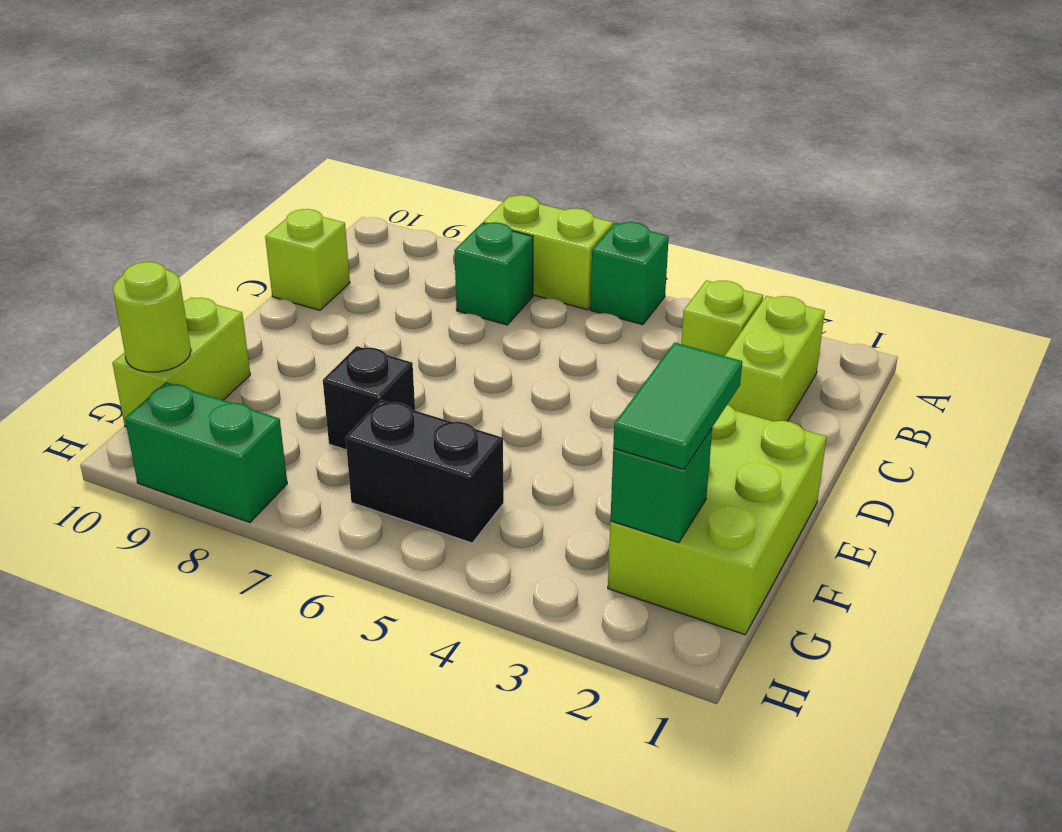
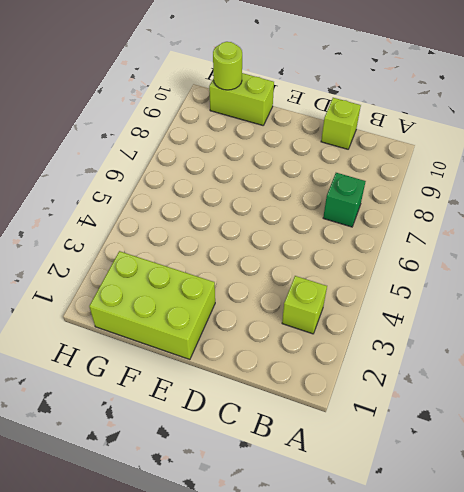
none -> green 1x1 brick [591,222,669,325]
none -> lime 1x2 brick [483,195,613,310]
none -> lime 1x2 brick [725,296,825,421]

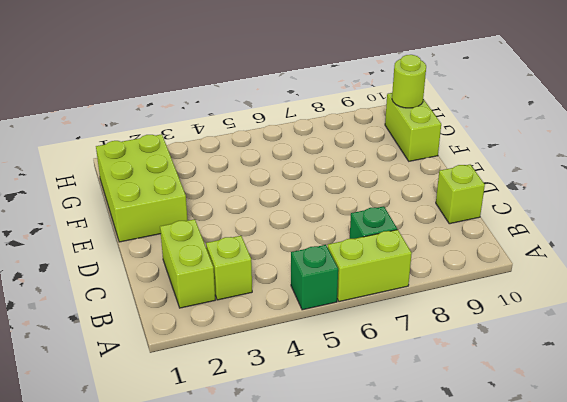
none -> black 1x1 brick [323,346,415,450]
none -> black 1x2 brick [346,400,504,543]
none -> green 1x2 brick [125,382,287,522]

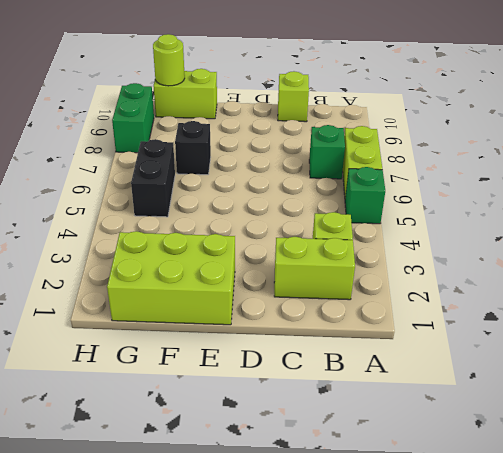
none -> green 1x1 brick [610,428,712,543]
none -> green 1x2 tile [613,343,742,469]

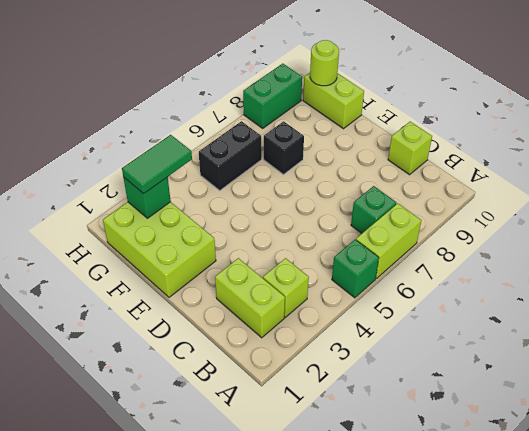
green 1x2 tile [122,135,192,194] -> green 1x2 tile turned to [613,343,742,469]

